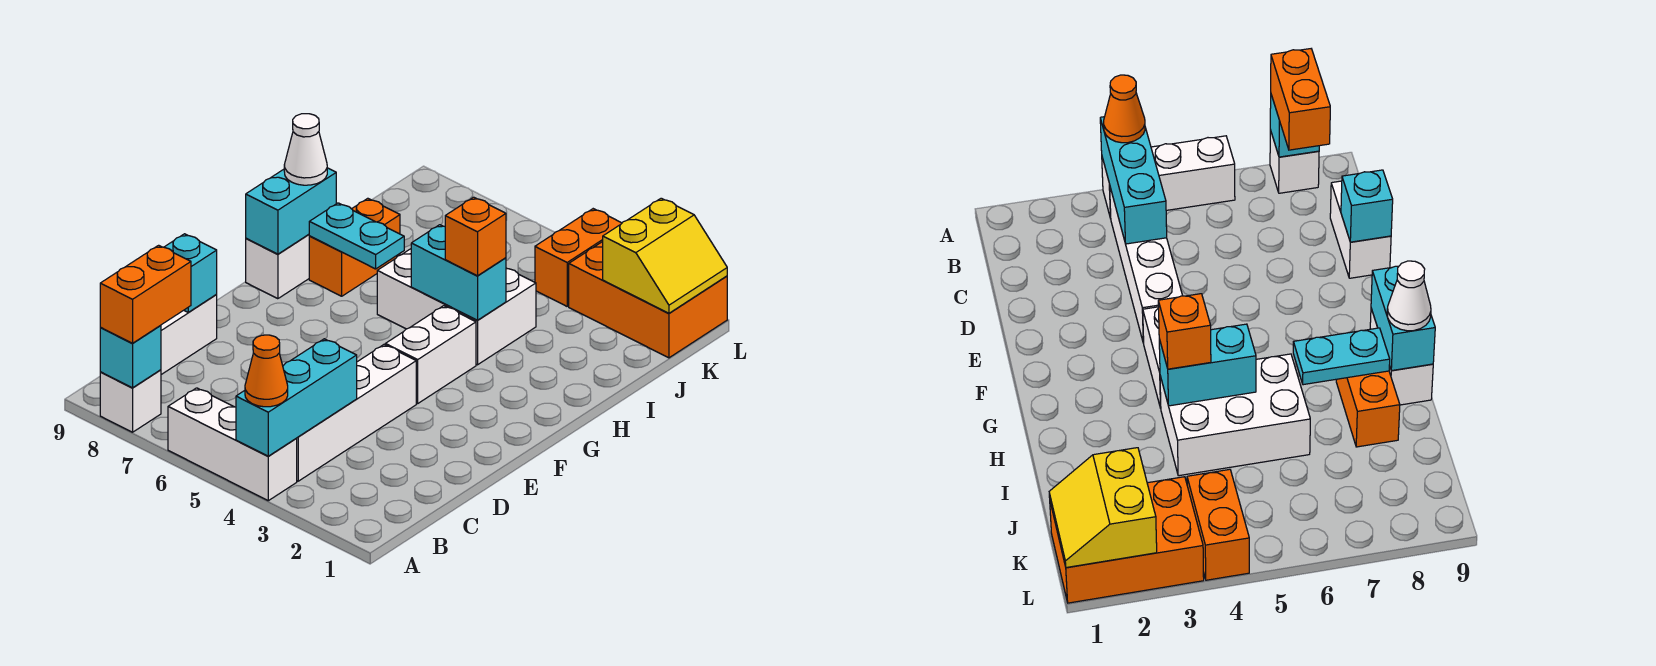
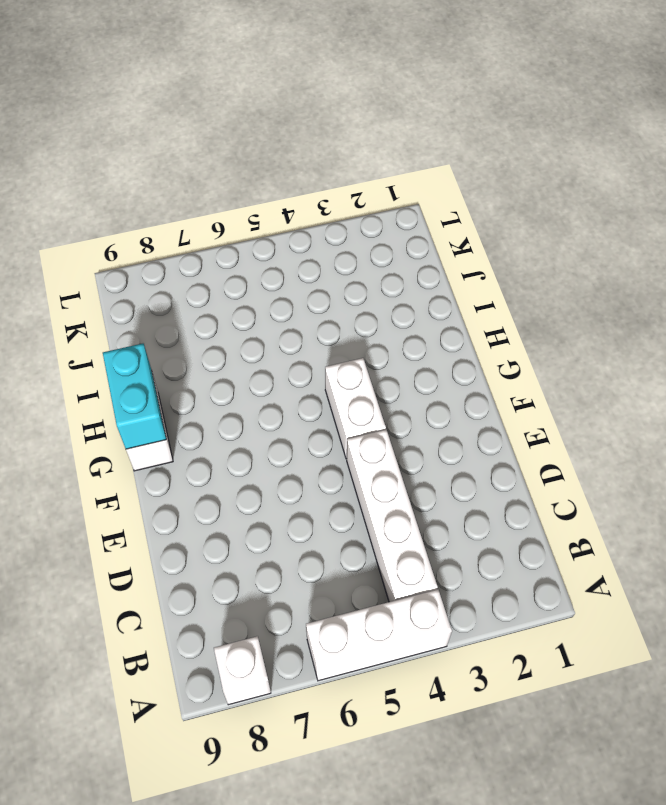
none -> white 1x2 brick [161,294,217,375]
none -> white 2x3 brick [377,249,536,365]
none -> orange 1x2 brick [309,198,400,296]

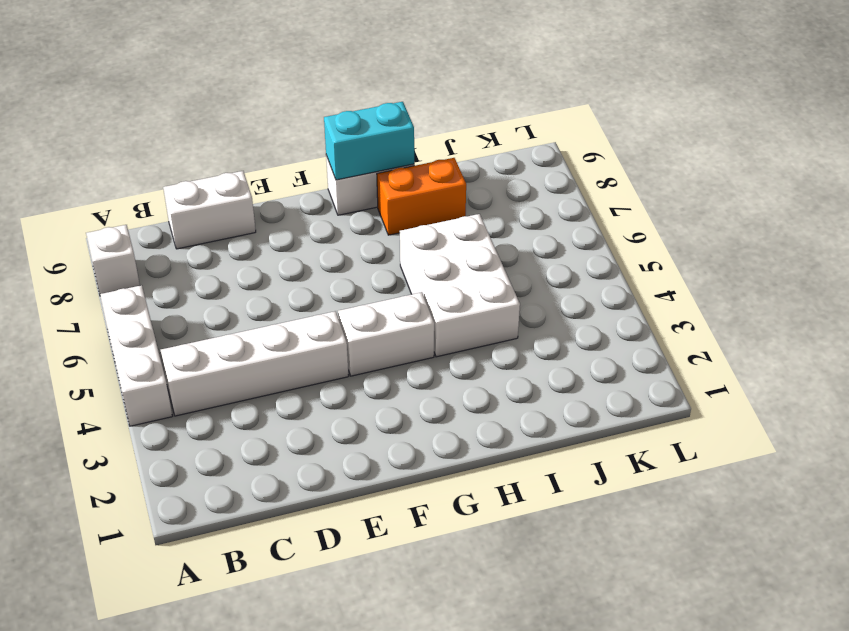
none -> orange 2x3 brick [569,242,727,358]
none -> orange 1x2 brick [535,209,622,306]
none -> cyan 1x3 brick [236,339,357,456]

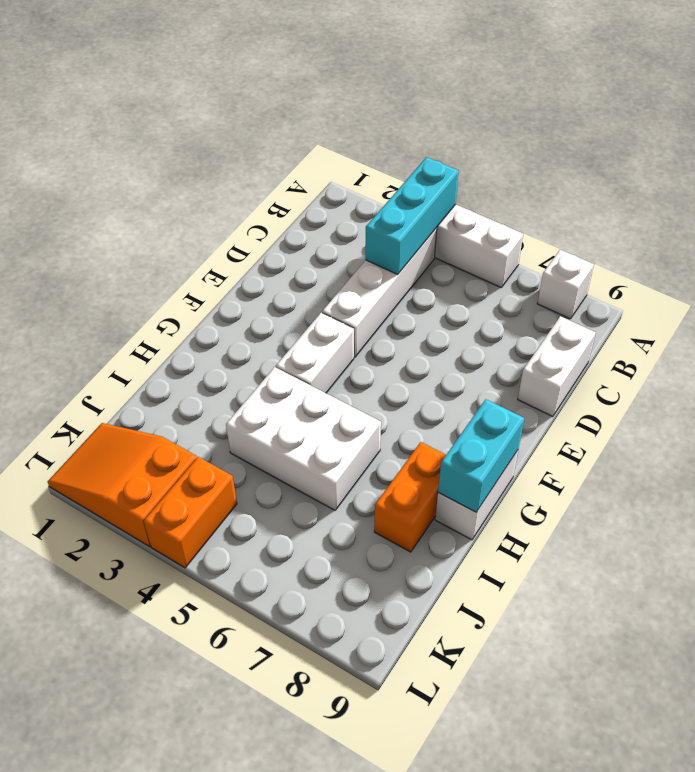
orange 2x3 slope [48,423,197,546] -> orange 2x3 brick [569,242,727,358]
none -> cyan 1x1 brick [100,325,161,388]
none -> cyan 1x1 brick [164,234,217,312]
none -> cyan 1x2 brick [411,225,506,320]

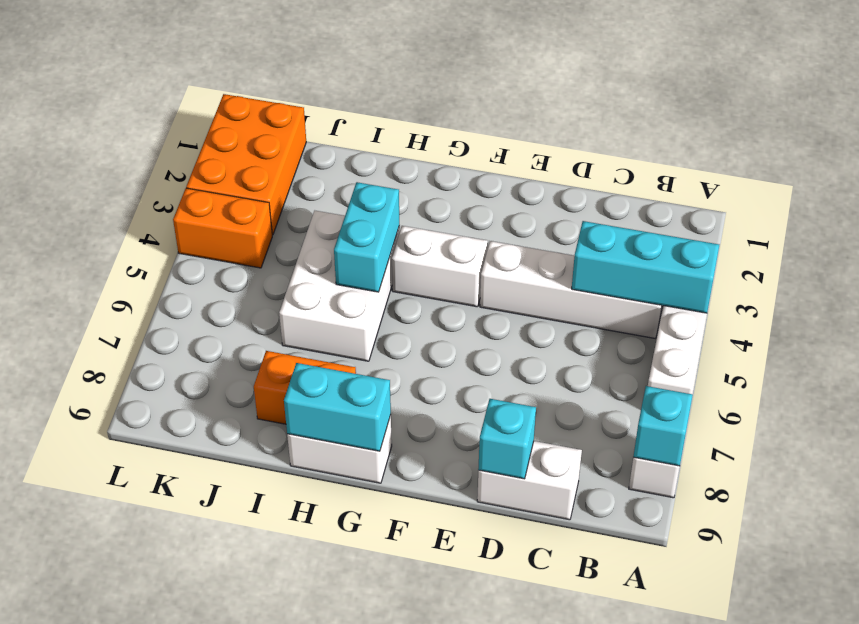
none -> cyan 1x2 plate [309,203,404,269]
none -> yellow 2x2 slope [603,198,727,313]
none -> orange 1x1 cone [245,335,288,407]

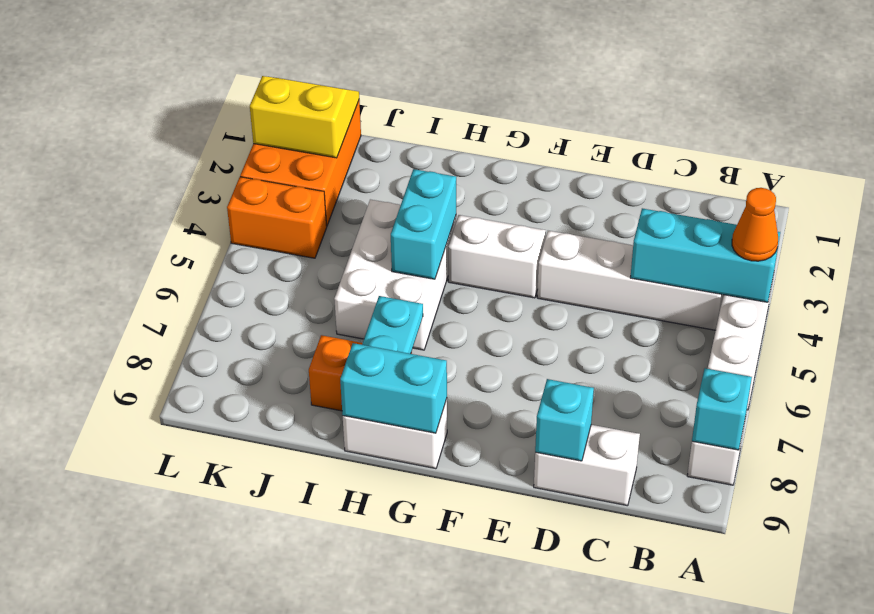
none -> orange 1x2 brick [100,245,191,343]
none -> orange 1x1 brick [445,197,506,276]
none -> white 1x1 cone [284,114,327,185]

